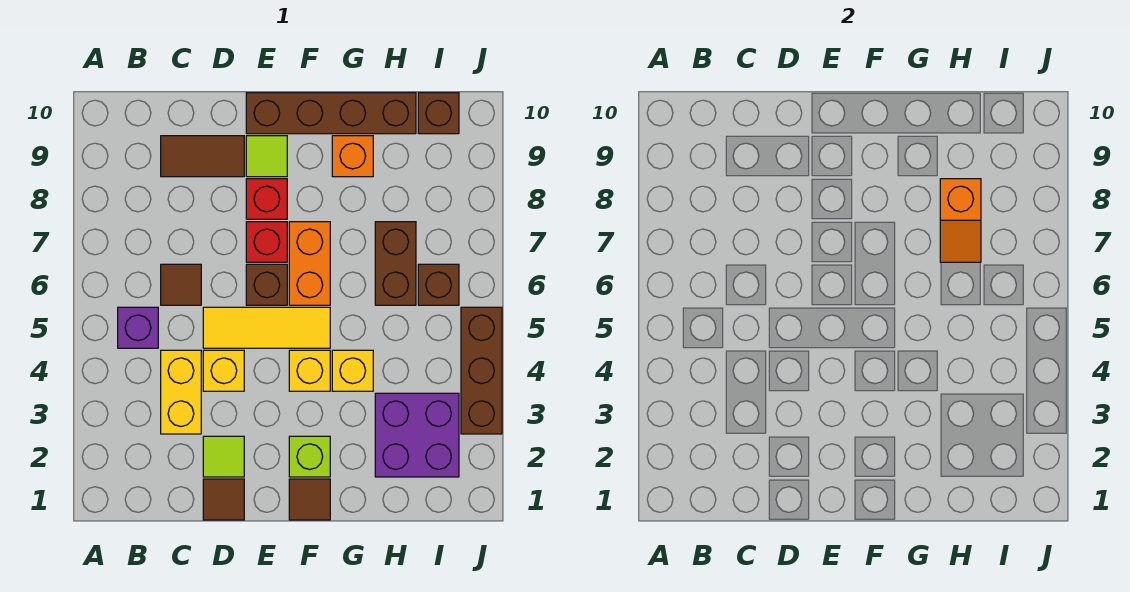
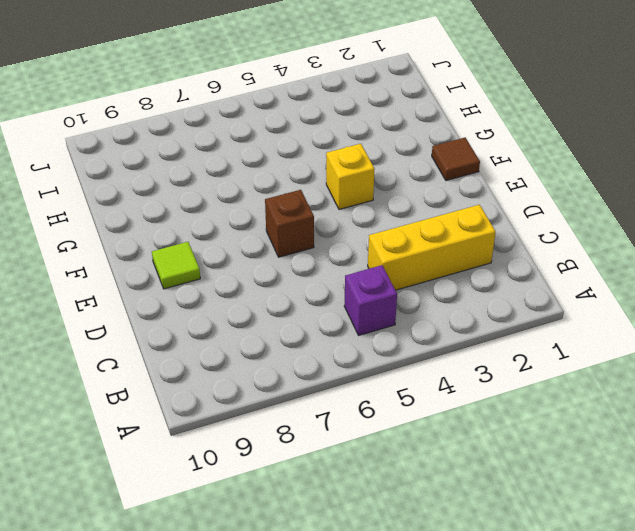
yellow 1x3 brick [368,205,496,290] -> yellow 1x2 brick [161,350,201,434]
none -> brown 1x1 tile [161,264,201,305]
none -> brown 1x2 tile [161,136,244,177]
none -> brown 1x1 tile [203,479,244,520]

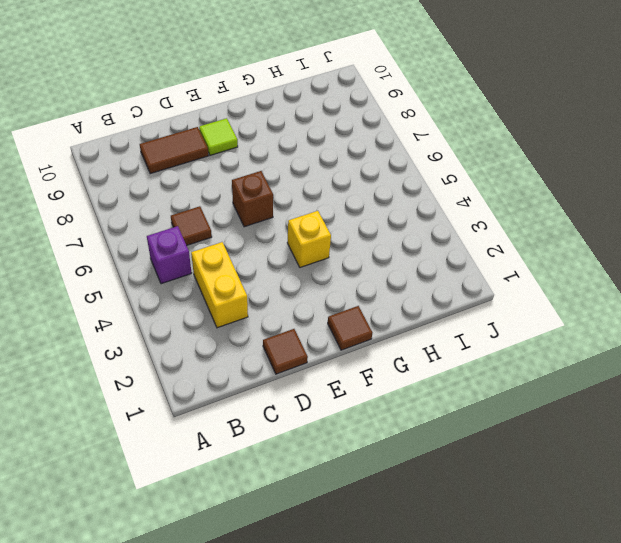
none -> lime 1x1 tile [203,436,244,477]
none -> yellow 1x1 brick [203,350,244,391]
none -> yellow 1x3 tile [203,307,330,348]

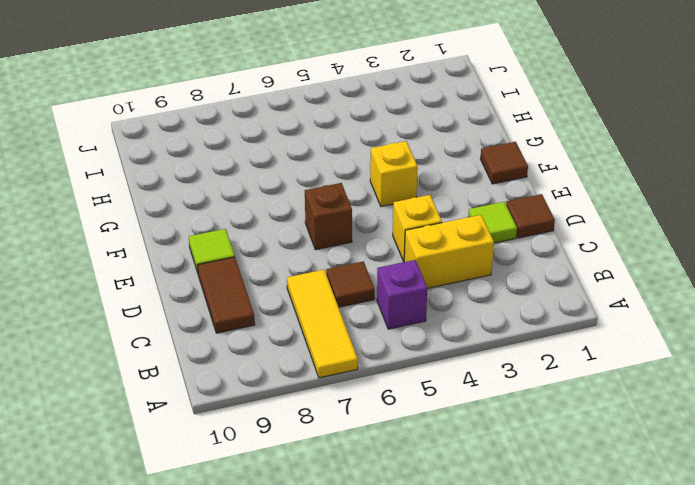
yellow 1x3 tile [287,270,358,378] -> yellow 1x3 tile moved to [203,307,330,348]
none -> red 1x1 brick [246,222,287,262]
none -> red 1x1 brick [246,179,287,219]
none -> brown 1x4 brick [246,93,416,134]

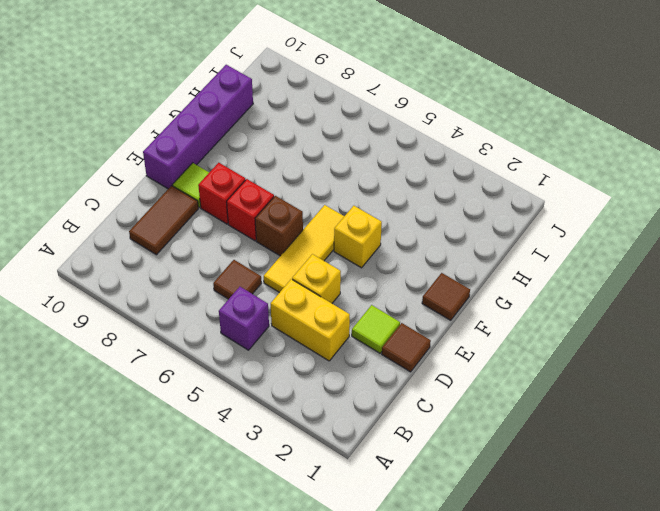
purple 1x4 brick [143,65,253,189] -> brown 1x4 brick [246,93,416,134]
none -> lime 1x1 brick [289,436,330,477]
none -> orange 1x2 brick [289,222,330,305]
none -> yellow 1x1 brick [332,350,373,391]

